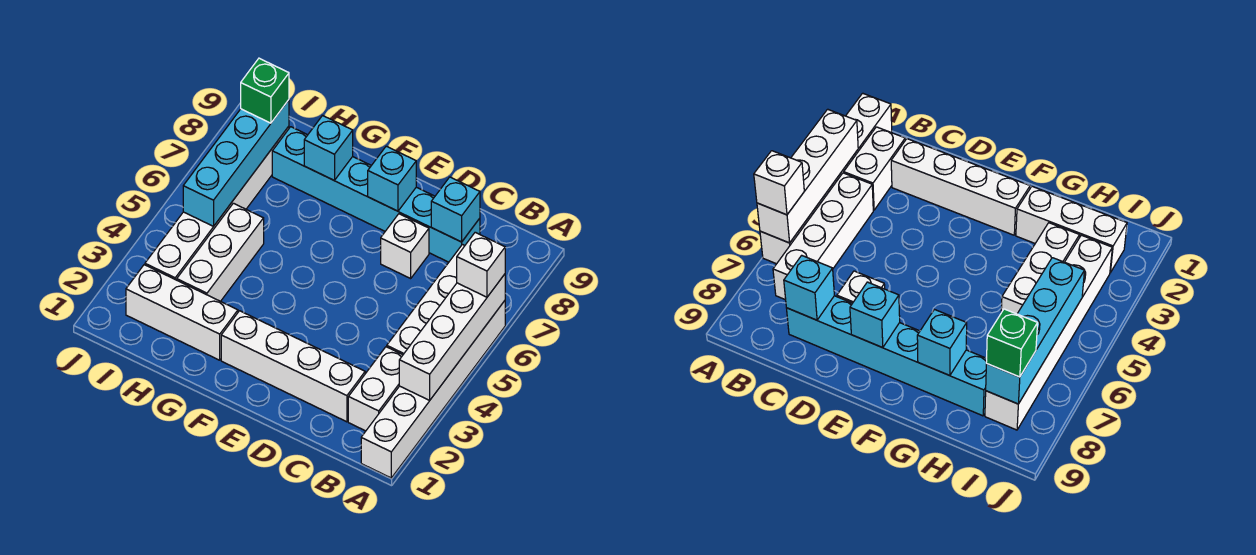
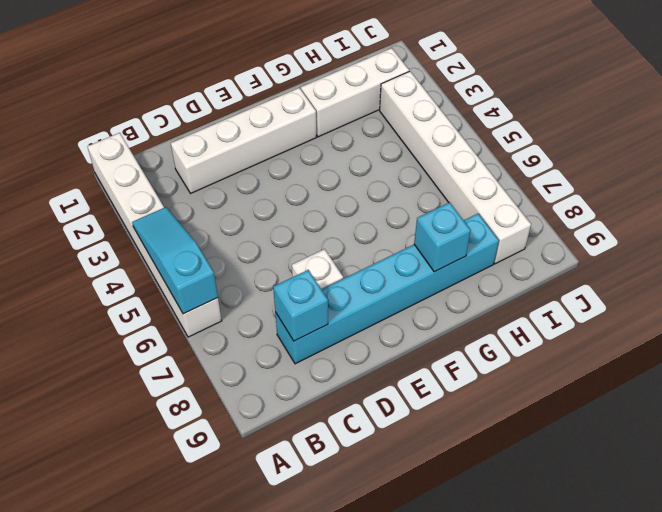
cyan 1x3 slope [132,207,218,314] -> white 1x4 brick [399,274,505,400]
none -> white 1x2 brick [348,347,403,431]
none -> white 1x4 brick [387,245,465,355]
none -> white 1x3 brick [177,203,264,301]

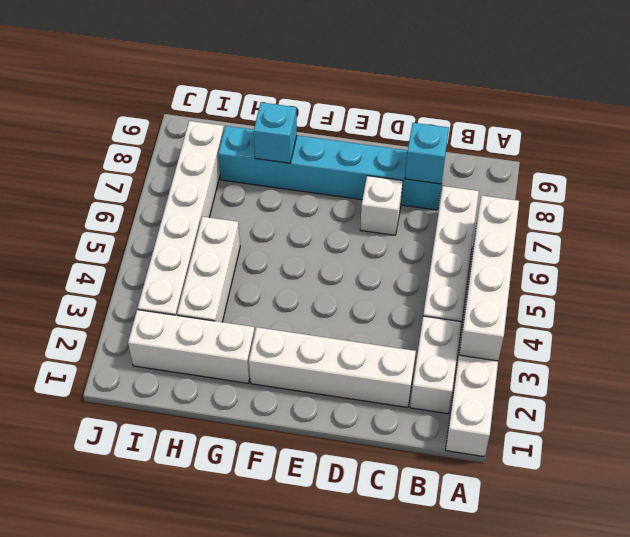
none -> cyan 1x1 brick [368,146,416,211]
none -> cyan 1x4 brick [183,100,289,227]
none -> white 1x1 brick [457,232,505,297]

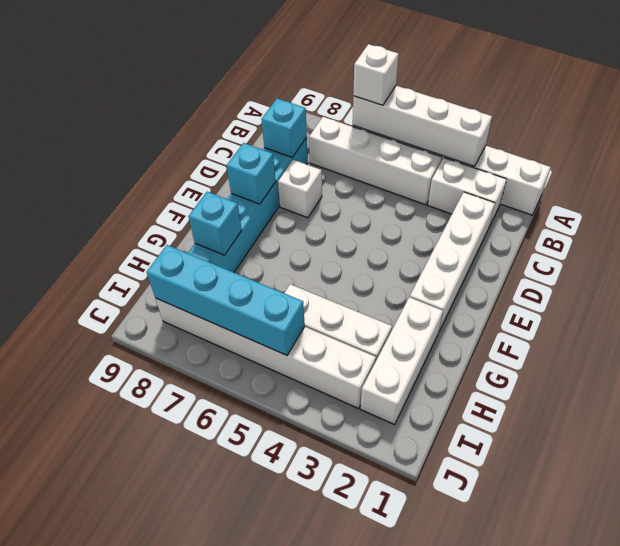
none -> green 1x1 brick [241,58,289,123]

